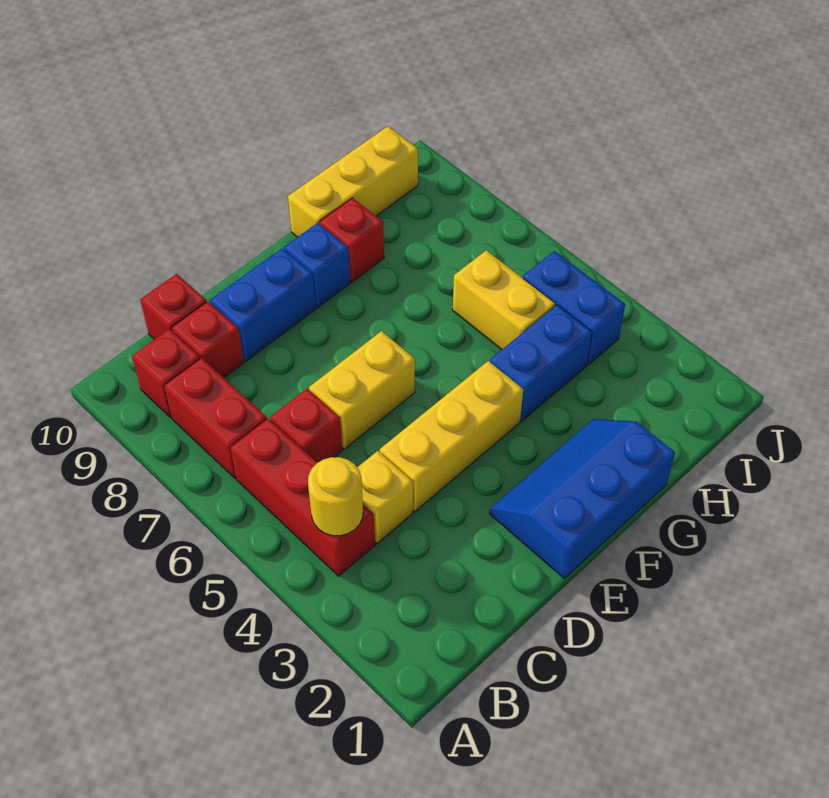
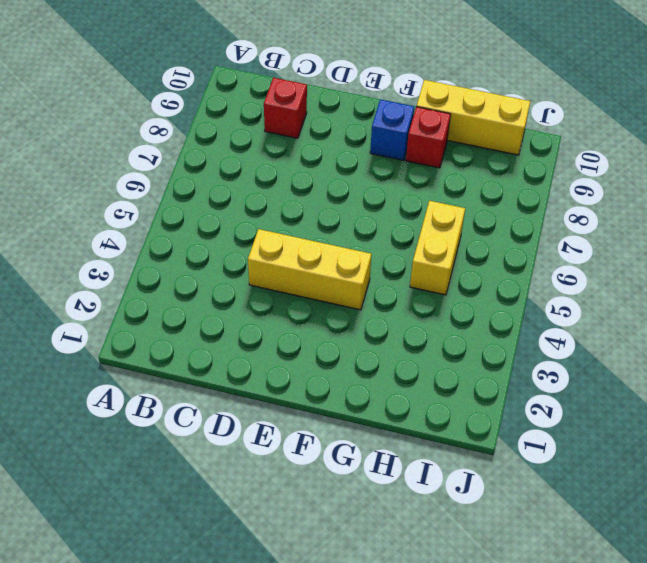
none -> red 1x3 brick [231,418,375,576]
none -> red 1x2 brick [164,358,267,478]
none -> red 1x1 brick [132,329,200,417]

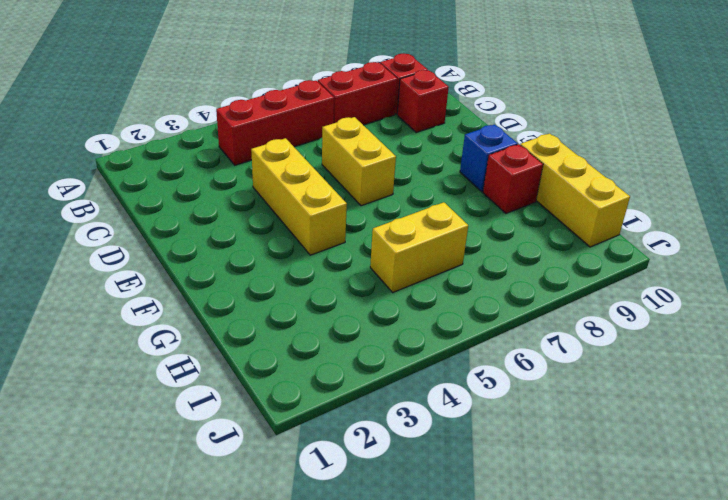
none -> yellow 1x1 brick [357,451,413,543]
none -> red 1x1 brick [270,389,343,463]
none -> red 1x1 brick [140,274,207,339]

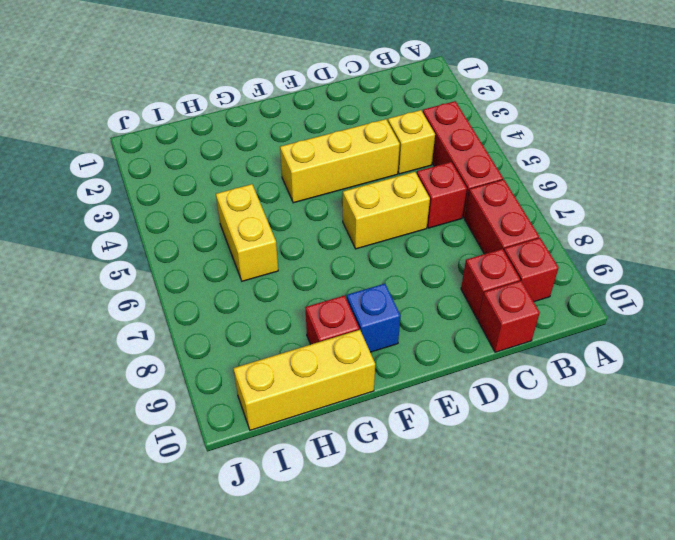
none -> blue 1x2 brick [210,249,316,361]
none -> blue 2x3 slope [490,419,675,579]
none -> blue 1x2 brick [490,305,592,421]

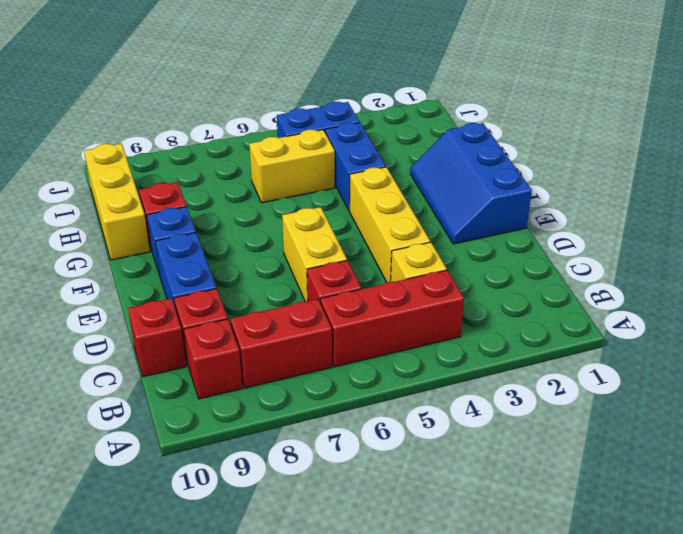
none -> yellow 1x1 round brick [308,457,363,536]

